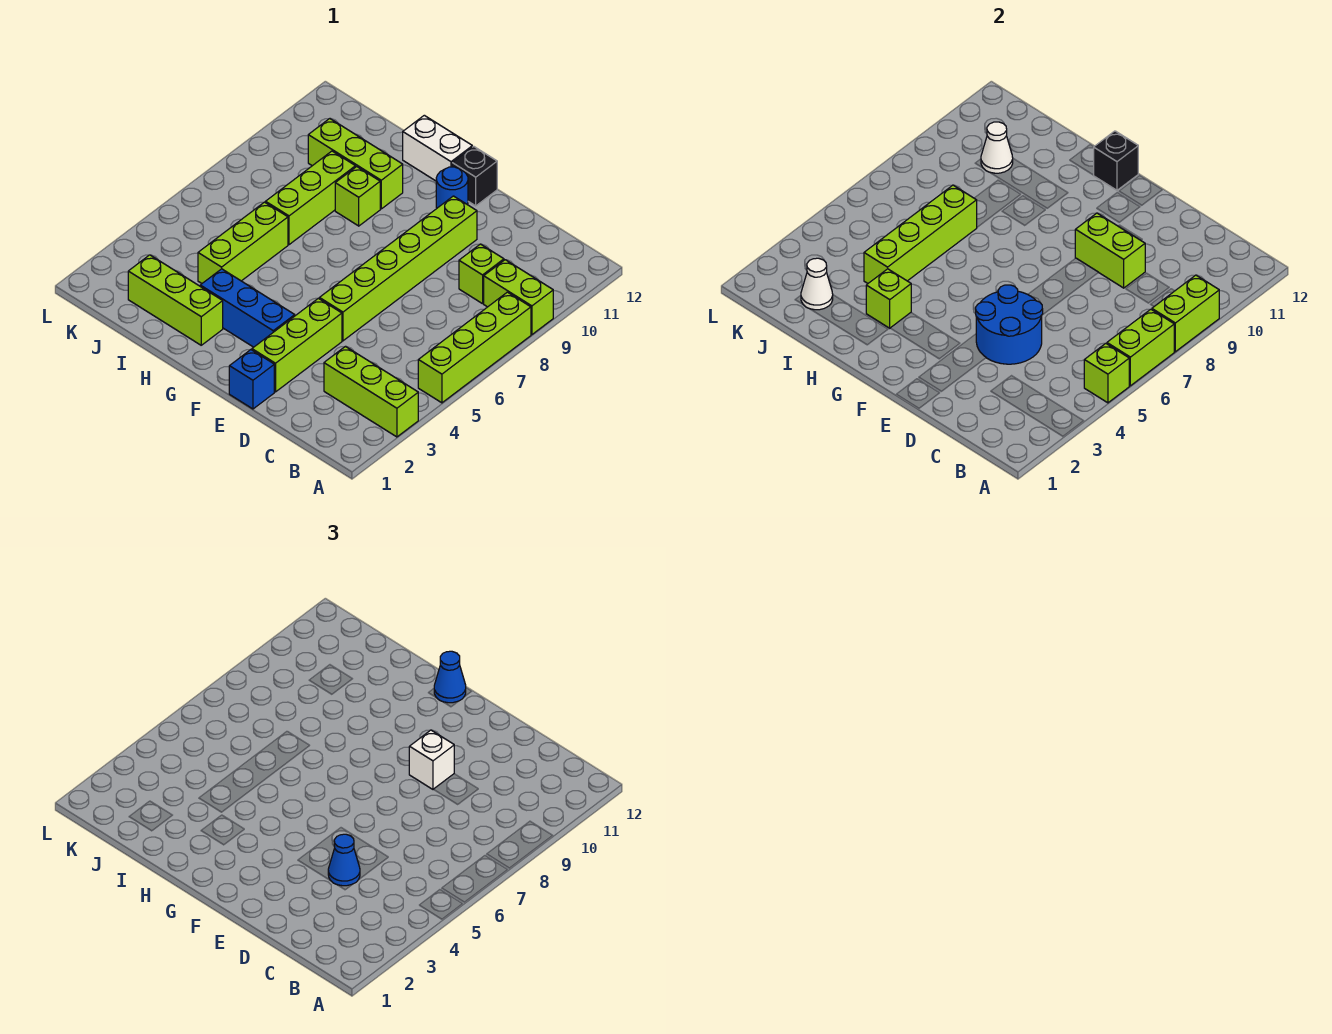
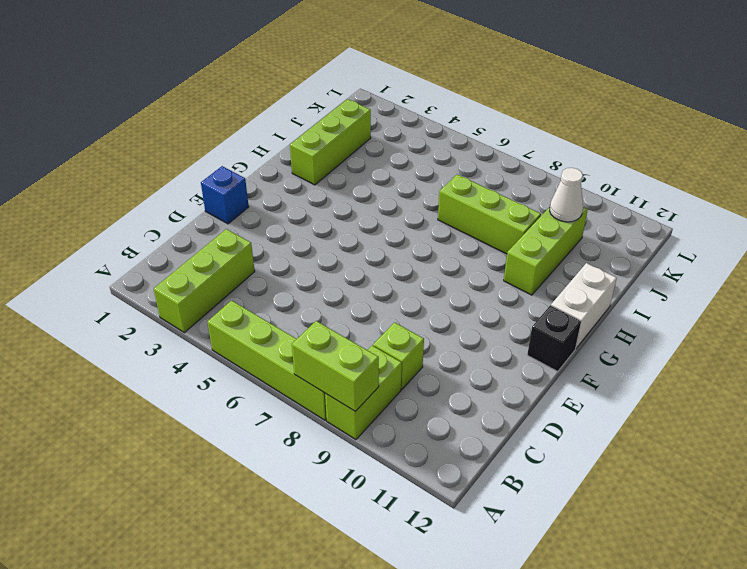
none -> lime 1x3 brick [252,298,342,392]
none -> lime 1x6 brick [319,196,477,341]
none -> blue 1x3 brick [200,269,295,347]

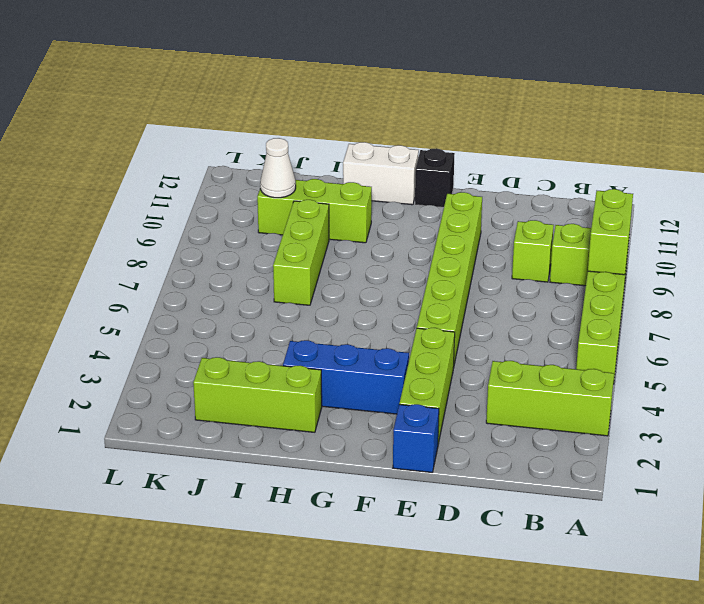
none -> blue 1x1 round brick [436,167,468,208]
none -> lime 1x1 brick [335,167,380,226]
none -> lime 1x3 brick [198,202,288,283]

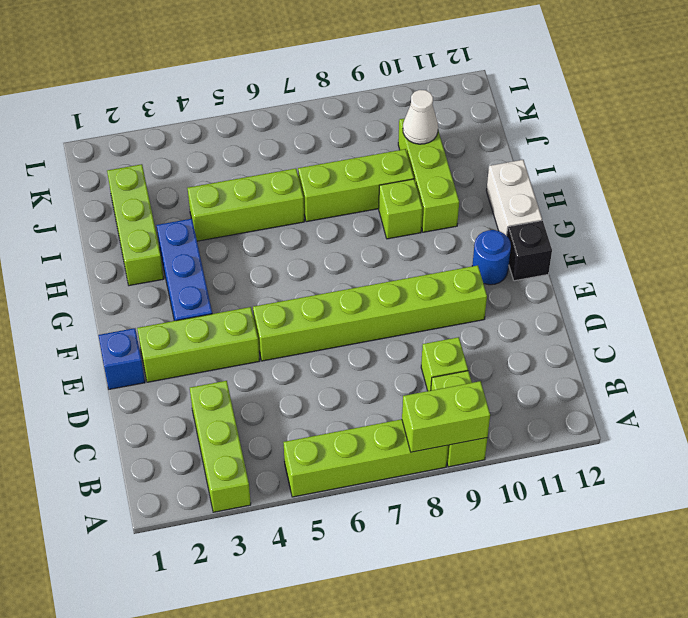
none -> lime 1x1 brick [1084,343,1129,403]
none -> lime 1x2 brick [1107,309,1174,386]
none -> blue 2x2 round brick [976,285,1043,364]

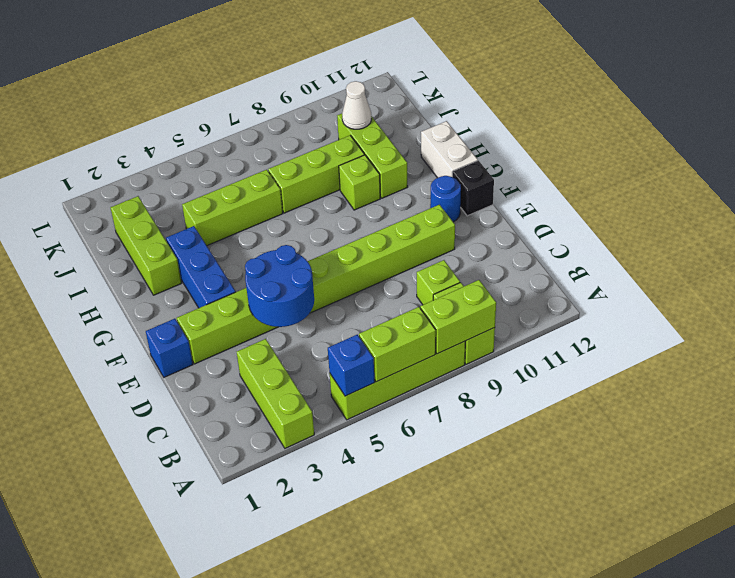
blue 1x1 brick [328,335,375,396] -> lime 1x1 brick [1084,343,1129,403]
none -> lime 1x2 brick [1075,213,1145,288]
none -> black 1x1 brick [1094,131,1138,190]
none -> lime 1x1 brick [866,269,911,328]

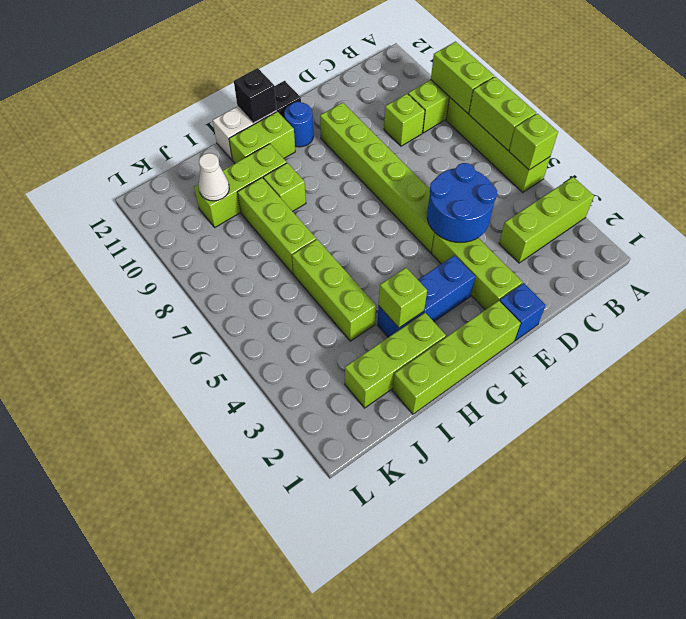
lime 1x4 brick [392,301,521,414] -> lime 1x4 brick turned to [864,185,977,283]
lime 1x2 brick [229,112,295,163] -> lime 1x2 brick moved to [1075,213,1145,288]
none -> white 1x1 cone [801,258,833,310]
none -> blue 1x1 cone [328,834,360,886]
none -> white 1x1 brick [409,730,454,789]

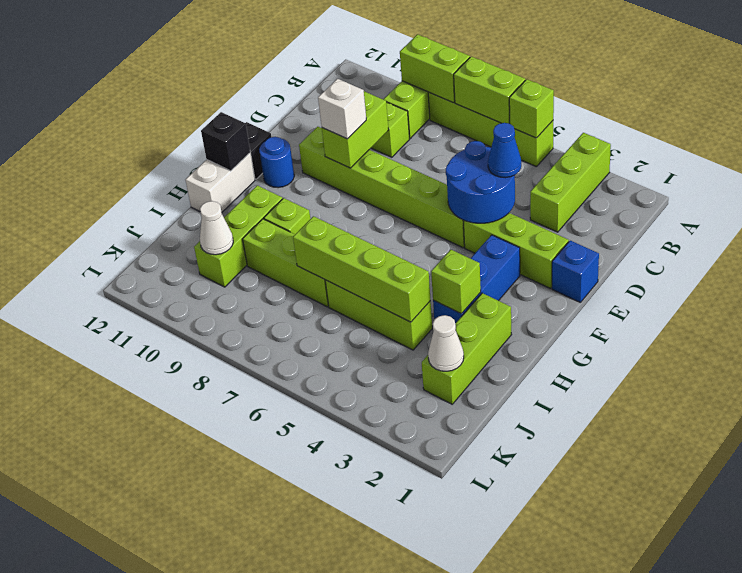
none -> blue 1x1 cone [434,651,466,703]

